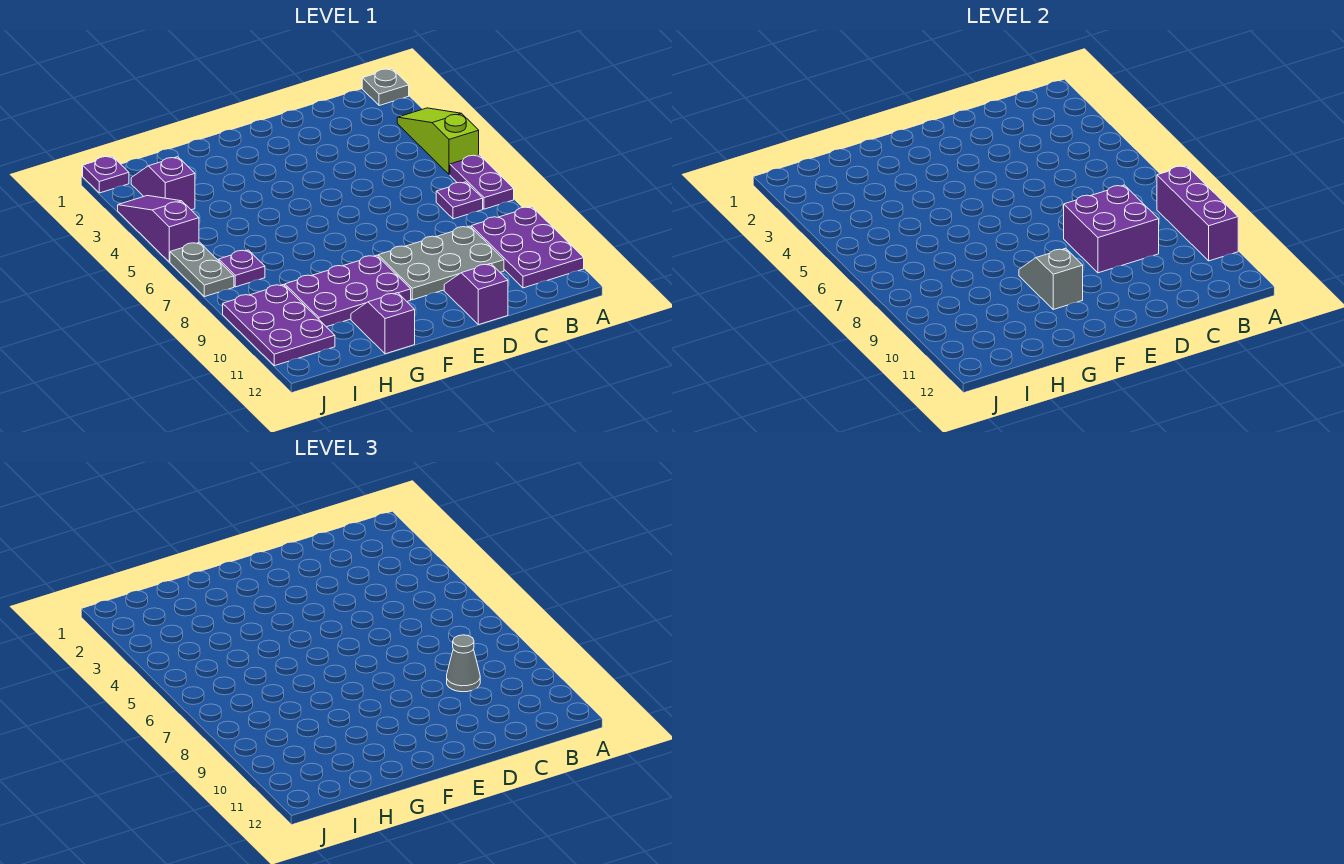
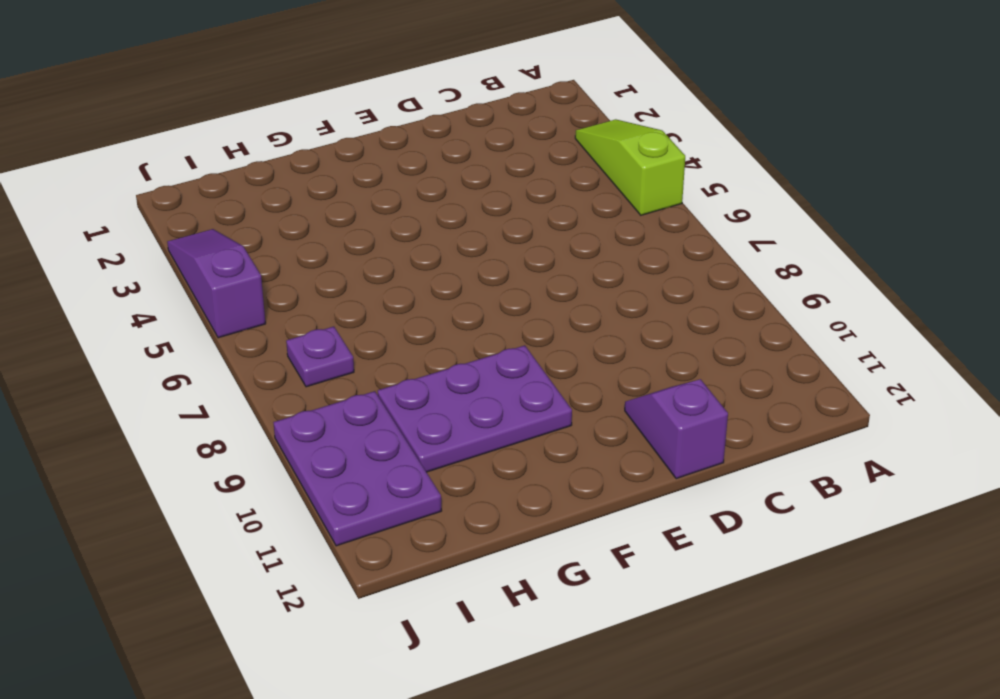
none -> grey 1x1 plate [362,69,409,106]
none -> purple 1x2 plate [450,155,514,209]
none -> purple 2x3 plate [471,207,584,288]

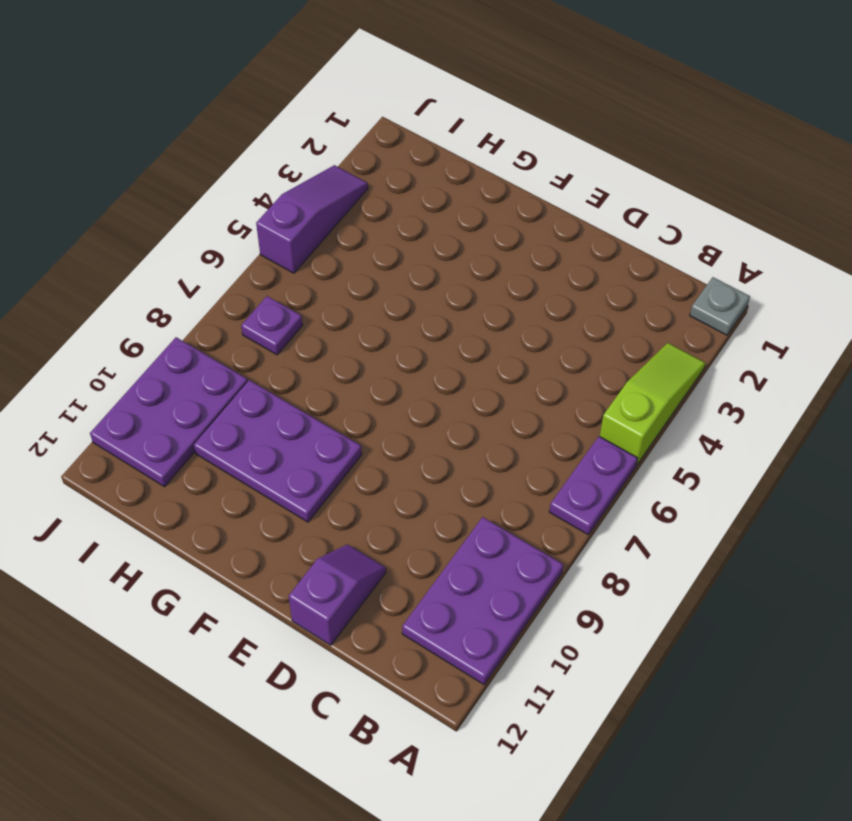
none -> purple 1x1 plate [436,182,483,219]
none -> grey 2x3 plate [378,226,504,300]
none -> purple 1x2 slope [351,293,415,354]

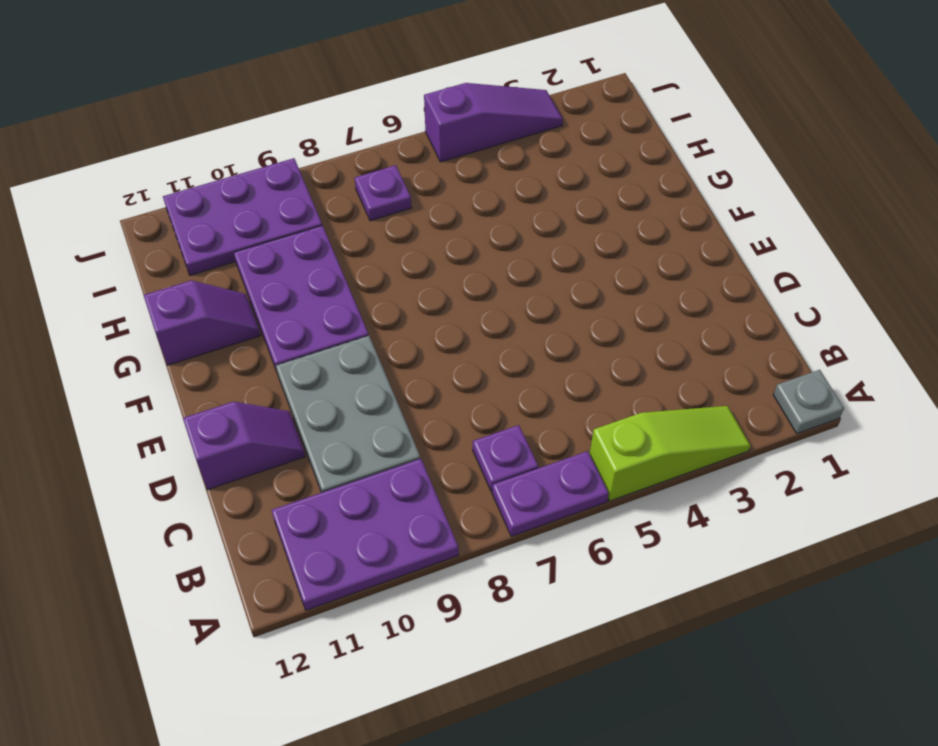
none -> purple 1x2 slope [131,157,195,210]
none -> purple 1x1 plate [83,156,129,193]
none -> grey 1x2 plate [170,242,234,297]

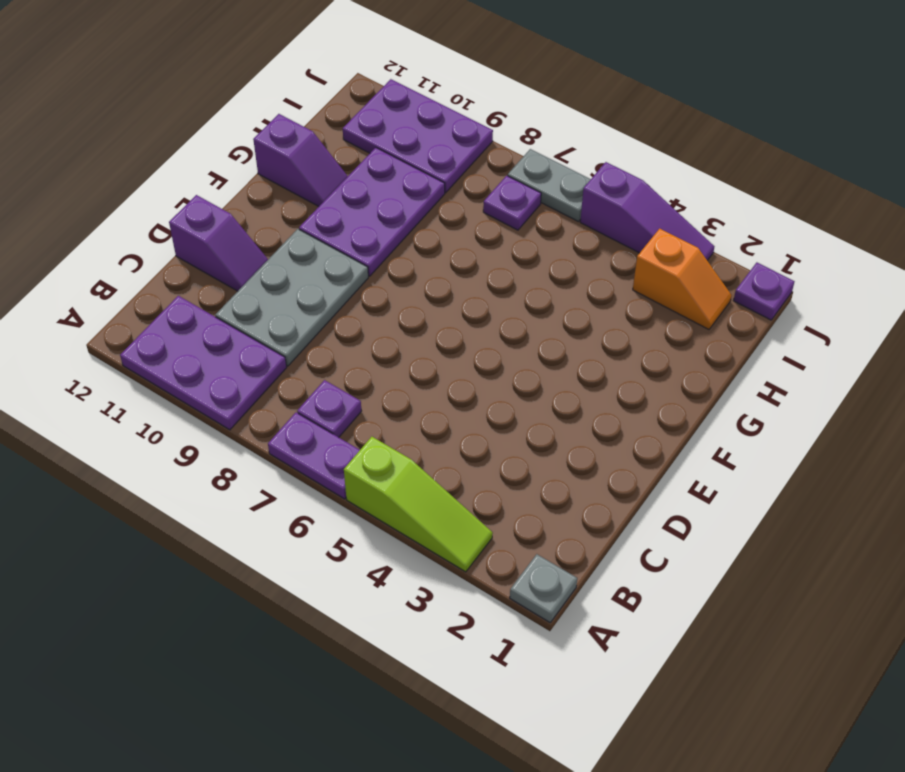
orange 1x2 slope [633,229,732,329] -> purple 1x2 slope [131,157,195,210]
none -> purple 1x3 brick [1157,166,1238,261]
none -> purple 2x2 brick [1064,185,1159,273]
none -> grey 1x2 slope [1019,248,1083,309]

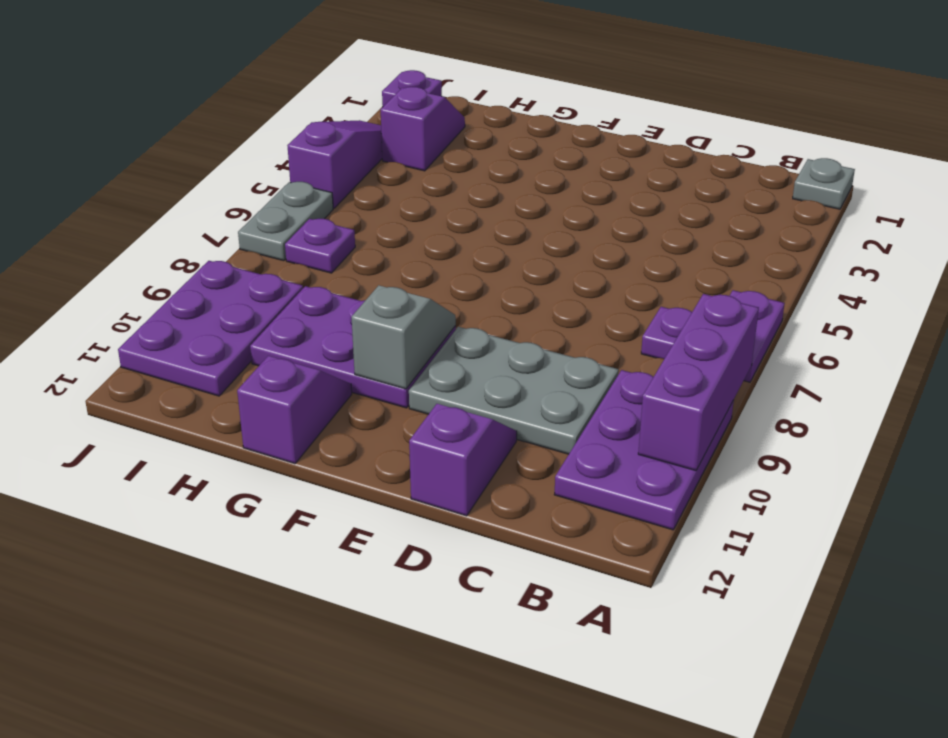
none -> lime 1x3 slope [397,108,479,175]
none -> purple 2x2 brick [1064,185,1159,273]
none -> grey 1x1 cone [447,635,480,692]

